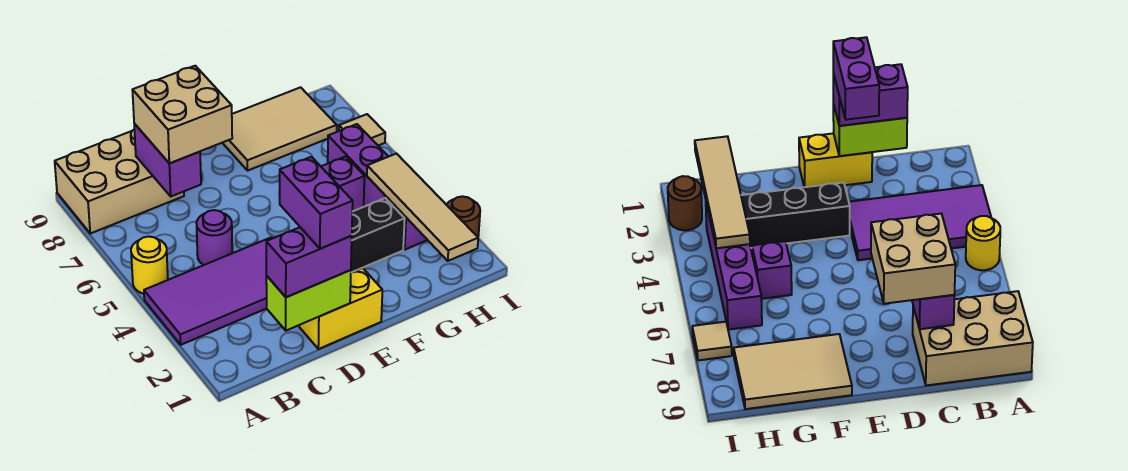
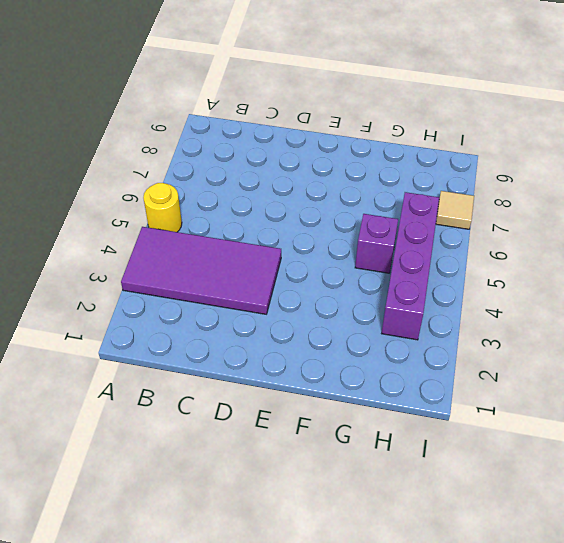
none -> tan 2x3 brick [55,130,184,233]
none -> purple 1x1 round brick [196,210,232,265]
none -> yellow 1x2 brick [299,268,382,349]

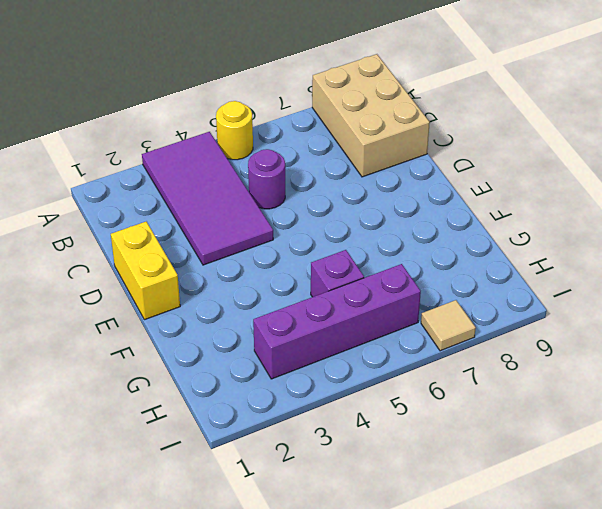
none -> black 1x3 brick [351,198,405,273]
none -> tan 2x3 tile [223,87,337,171]
none -> brown 1x1 round brick [447,196,480,253]

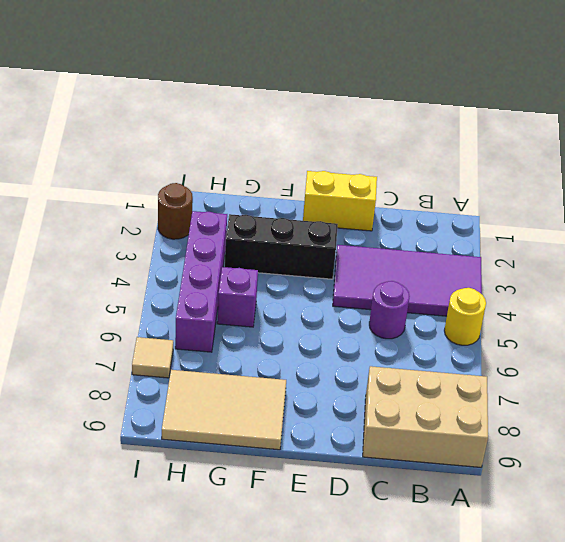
none -> lime 1x2 brick [266,270,351,331]
none -> purple 1x2 brick [134,124,201,196]
none -> tan 1x4 tile [367,153,478,261]

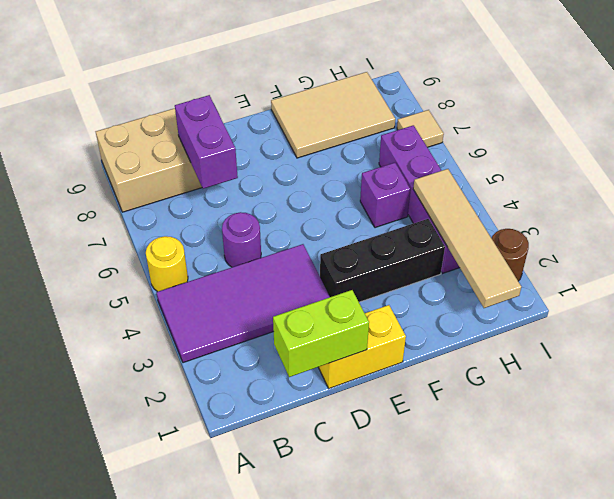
none -> purple 1x2 brick [266,227,352,297]
none -> tan 2x2 brick [132,66,232,163]
none -> purple 1x2 brick [280,157,353,249]

